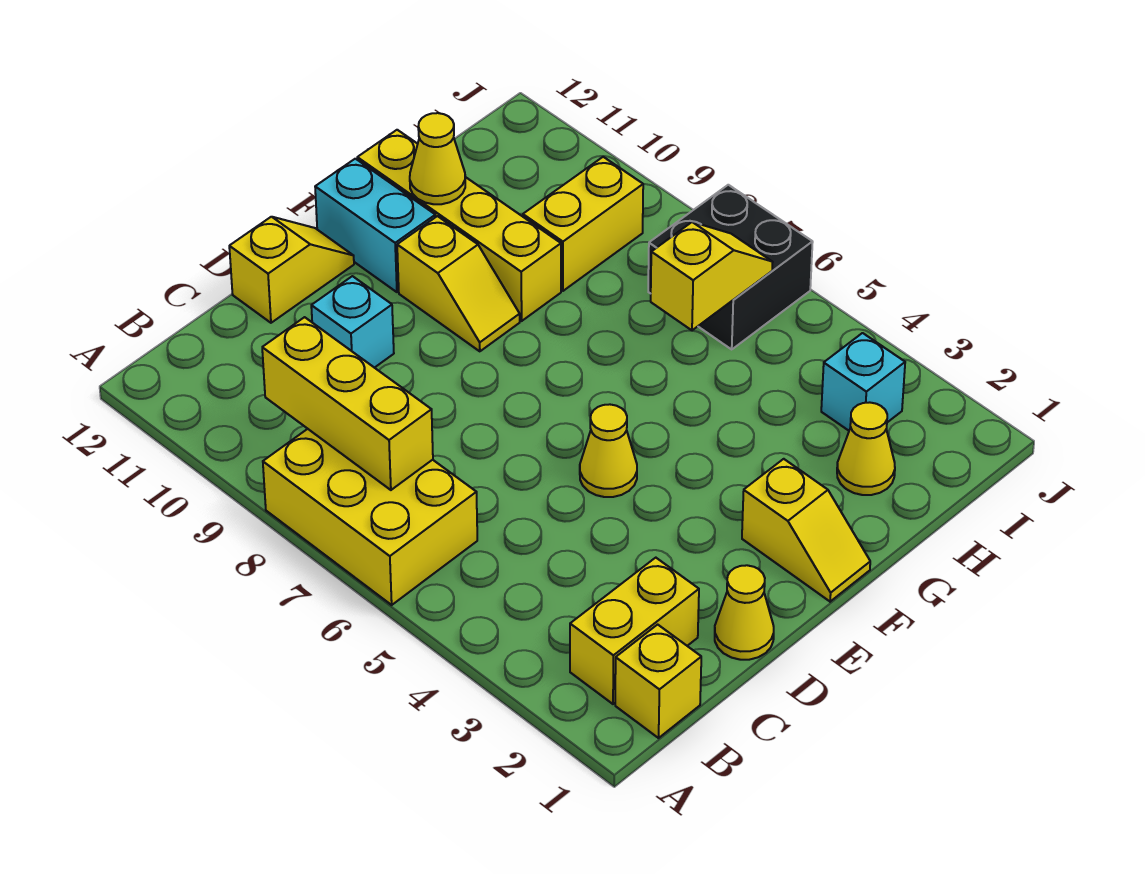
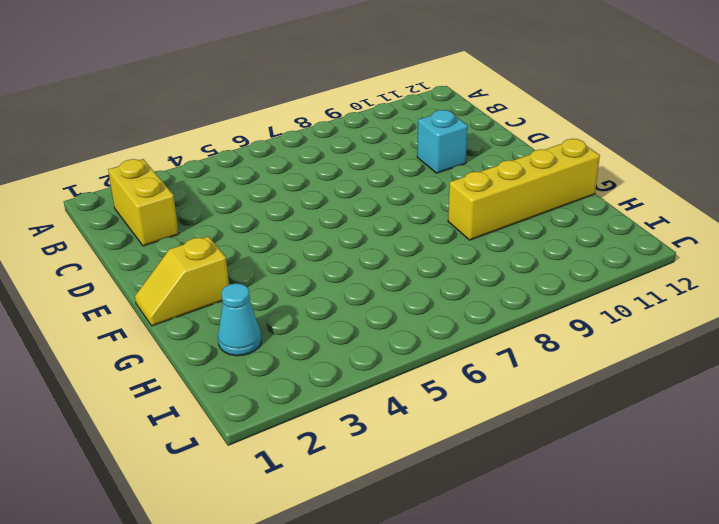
cyan 1x1 cone [218,283,261,356] -> yellow 1x1 cone [837,402,895,495]
none -> yellow 2x3 brick [263,429,477,605]
none -> yellow 1x1 brick [615,625,701,738]
none -> yellow 1x1 cone [715,565,774,660]

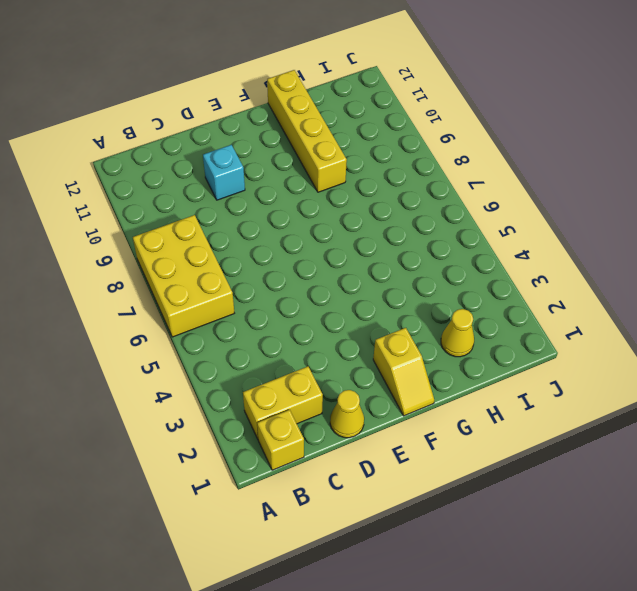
none -> yellow 1x2 slope [229,217,354,323]
none -> yellow 1x1 cone [580,404,637,497]
none -> yellow 1x2 slope [397,216,520,351]

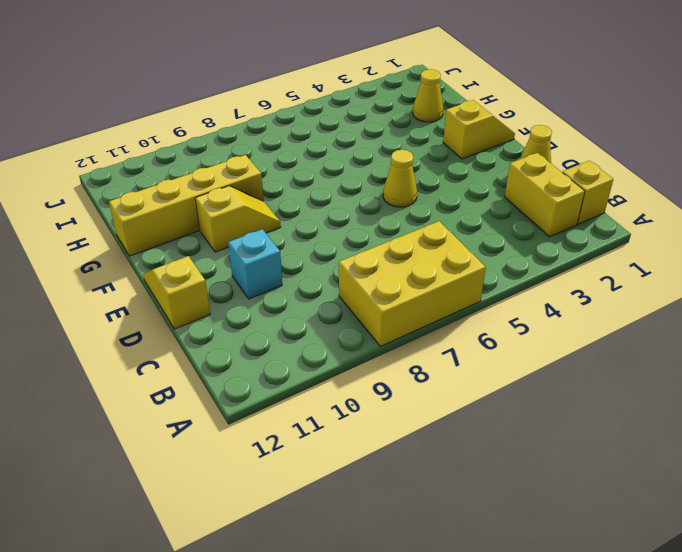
none -> cyan 1x2 brick [315,159,435,292]
none -> yellow 1x2 brick [523,157,643,291]
none -> cyan 1x1 brick [821,333,905,431]

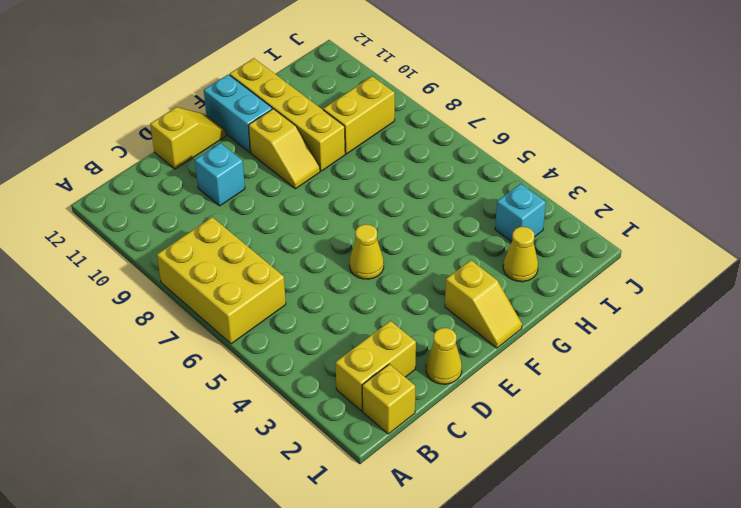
none -> black 2x2 brick [648,185,813,349]
none -> yellow 1x3 brick [262,317,433,490]
none -> yellow 1x1 cone [410,113,465,204]

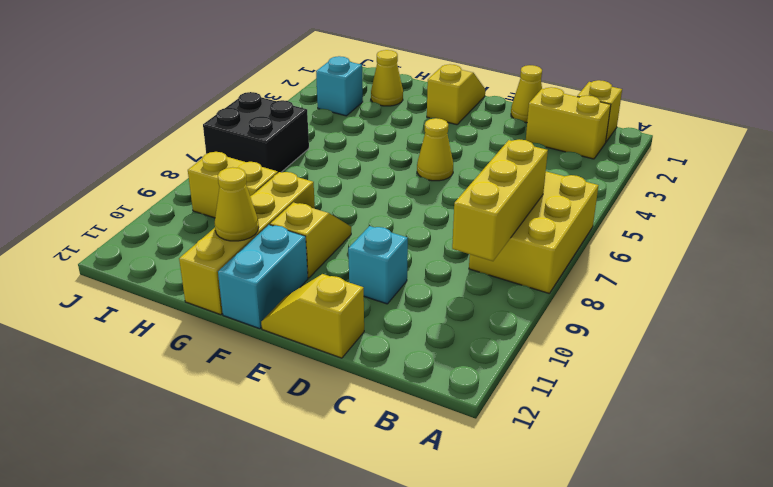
none -> yellow 1x2 slope [651,222,773,330]

